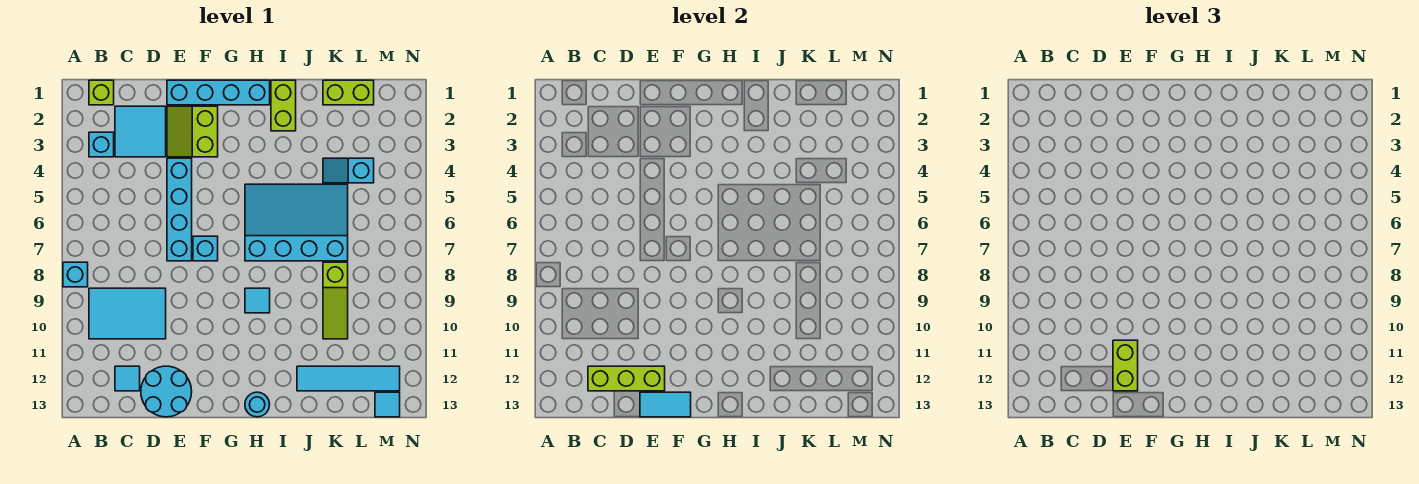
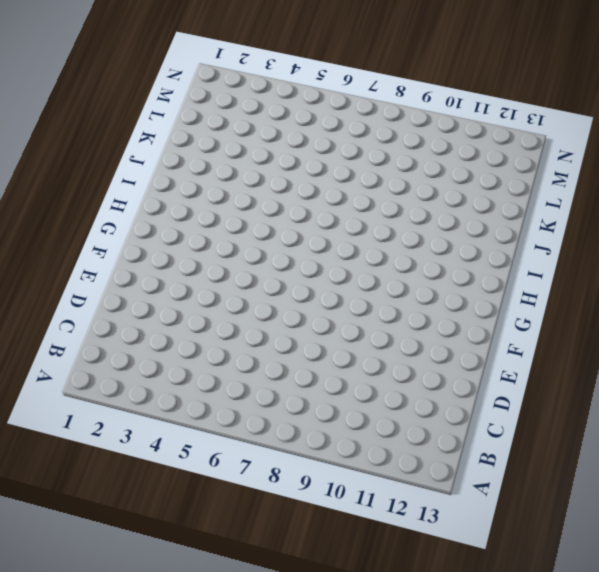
none -> cyan 1x1 brick [63,262,88,287]
none -> lime 1x1 brick [89,80,114,105]
none -> cyan 1x1 brick [89,132,114,157]

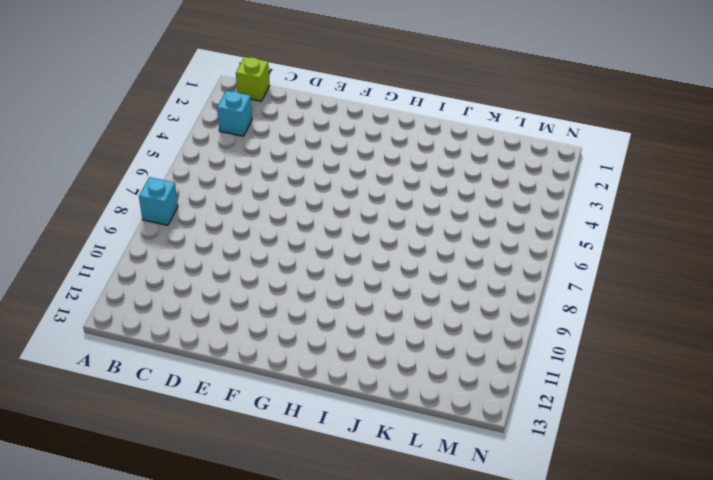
none -> cyan 2x3 tile [89,288,166,339]
none -> cyan 2x2 tile [115,106,166,157]
none -> cyan 1x1 tile [115,366,140,391]

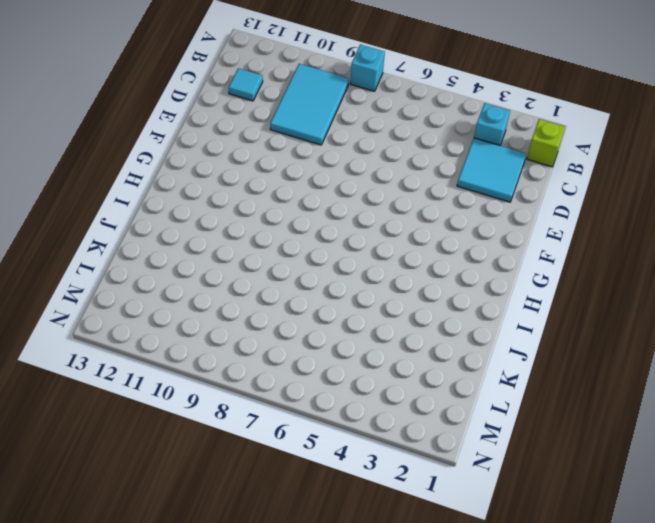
none -> cyan 2x2 round brick [141,366,192,417]
none -> cyan 1x4 brick [167,80,270,105]
none -> lime 2x2 slope [167,106,218,157]

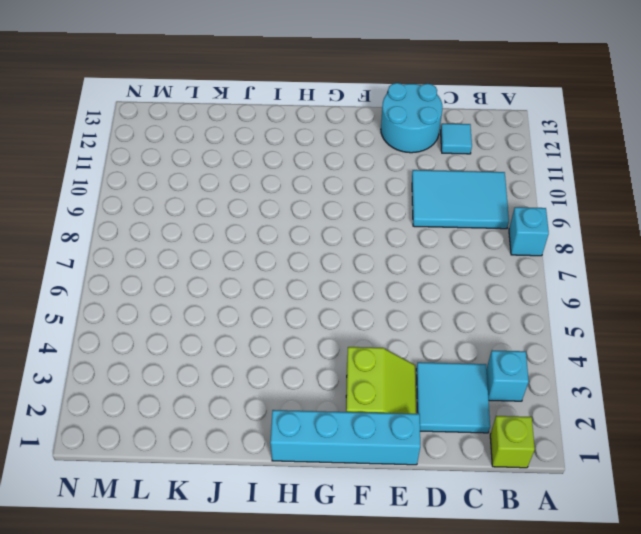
none -> cyan 1x4 brick [167,158,192,261]
none -> cyan 1x1 brick [193,236,218,261]
none -> cyan 3x4 slope [245,184,348,261]

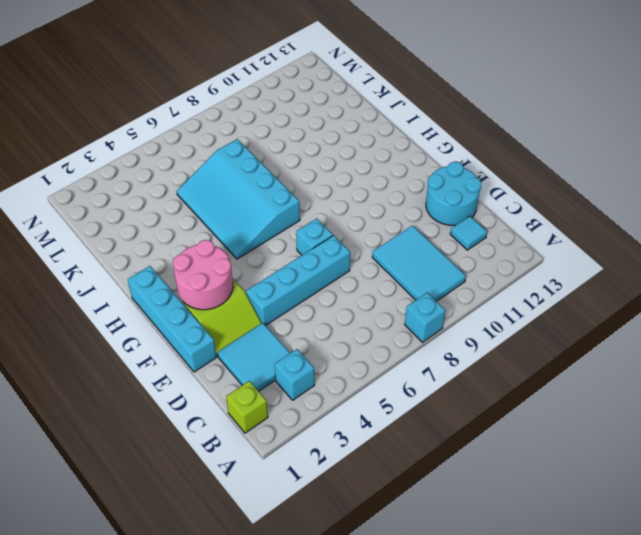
pink 2x2 round brick [173,240,233,310] -> none
none -> cyan 1x1 tile [245,288,270,313]
none -> cyan 1x1 round brick [245,392,270,417]
none -> lime 1x2 brick [271,80,296,131]

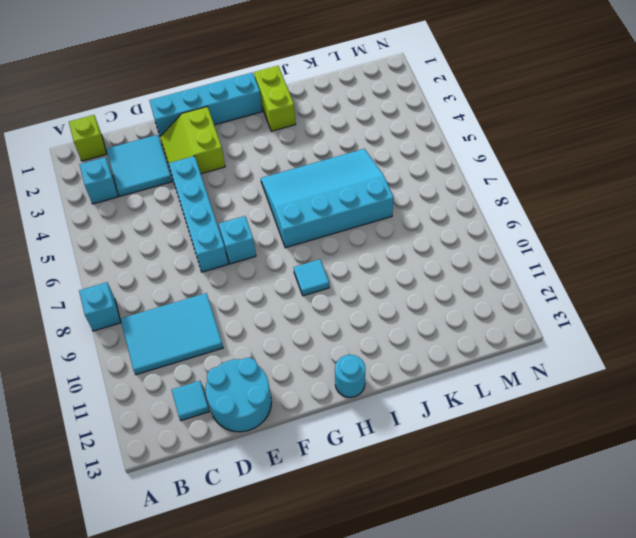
none -> cyan 1x4 tile [297,366,400,391]
none -> lime 1x2 brick [323,80,374,105]
none -> cyan 1x2 slope [323,158,374,183]

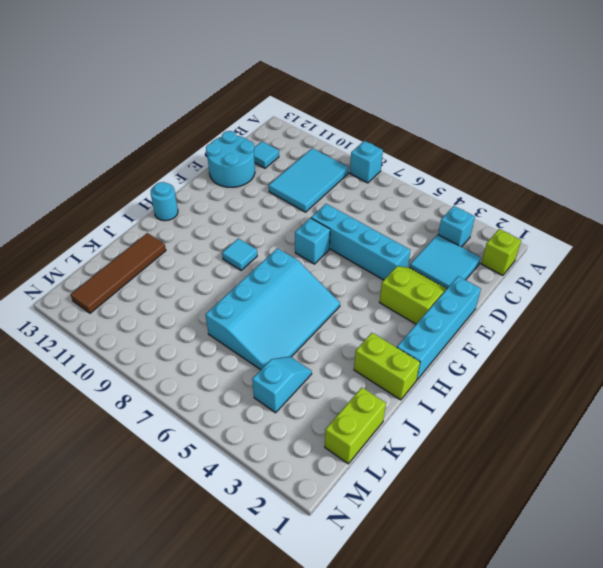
brown 1x4 tile [71,233,166,313] -> cyan 1x4 tile [297,366,400,391]
none -> lime 1x3 slope [323,262,348,339]
none -> cyan 1x1 tile [375,392,400,417]
none -> lime 1x3 brick [588,366,665,391]

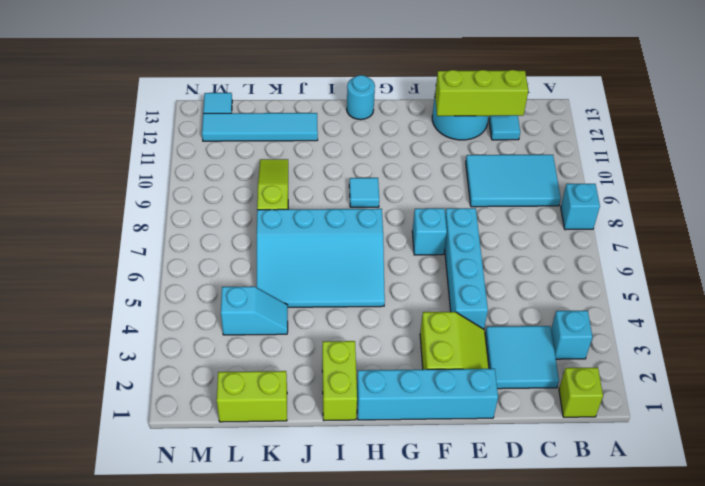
none -> cyan 1x2 tile [640,392,691,417]
none -> lime 1x2 brick [1113,340,1138,391]

